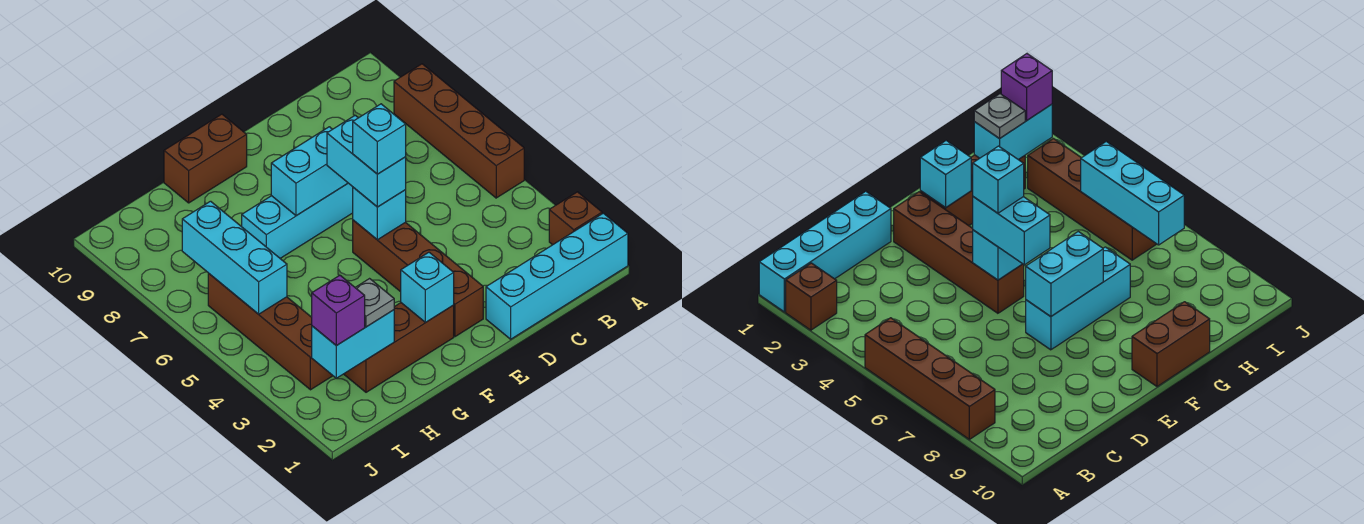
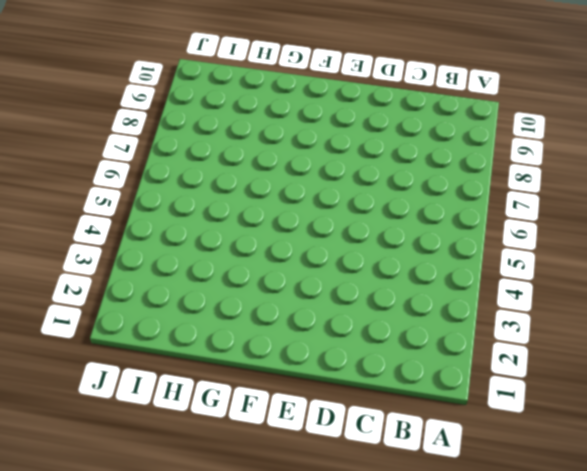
none -> cyan 1x4 brick [486,213,628,339]
none -> brown 1x1 brick [549,192,602,245]
none -> brown 1x4 brick [394,64,524,198]

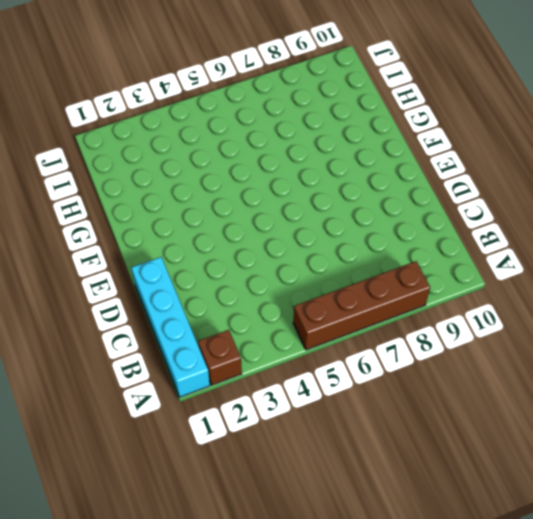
none -> brown 1x4 brick [353,220,483,337]
none -> cyan 1x3 brick [242,183,353,258]
none -> brown 1x3 brick [344,303,454,392]

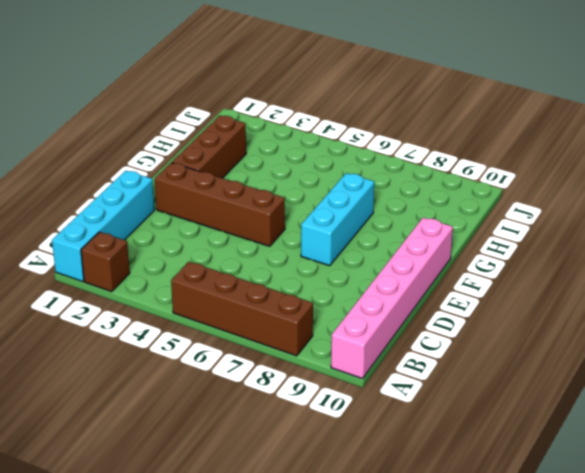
pink 1x6 brick [331,218,453,379] -> brown 1x2 brick [164,114,247,203]
none -> brown 1x4 brick [208,273,333,390]
none -> cyan 1x1 brick [353,187,406,240]
none -> cyan 1x2 brick [271,127,348,216]

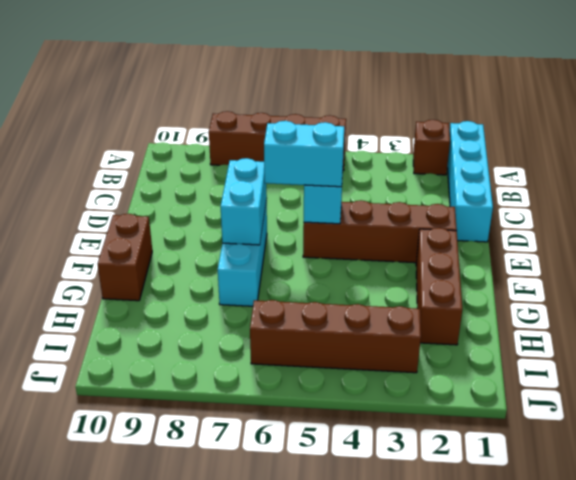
none -> cyan 1x1 brick [401,252,454,322]
none -> cyan 1x2 brick [312,310,394,378]
none -> cyan 1x3 brick [182,201,287,314]

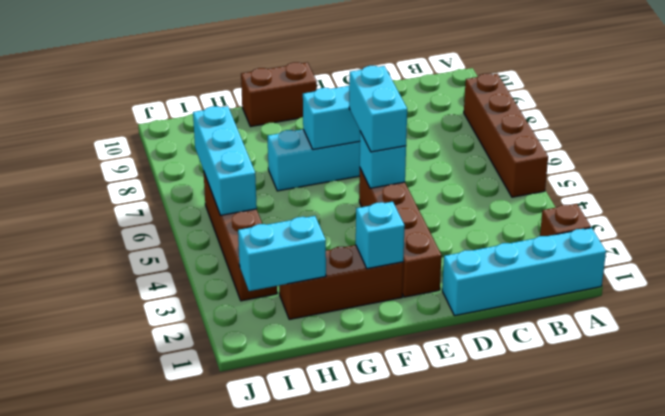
none -> grey 1x1 plate [355,279,394,327]
none -> purple 1x1 brick [312,275,365,346]
none -> cyan 1x1 brick [353,104,406,174]

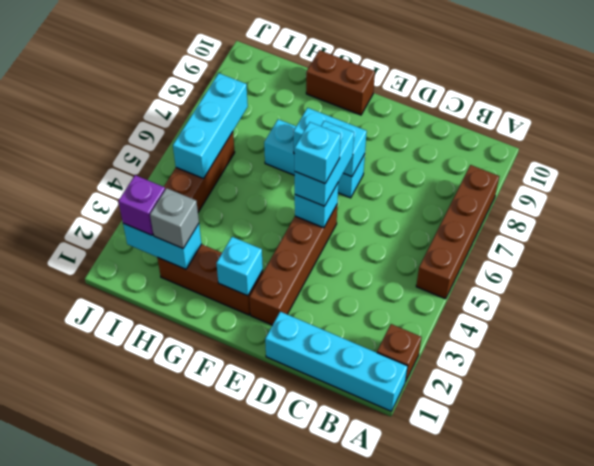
grey 1x1 brick [150,188,199,248] -> grey 1x1 plate [355,279,394,327]

